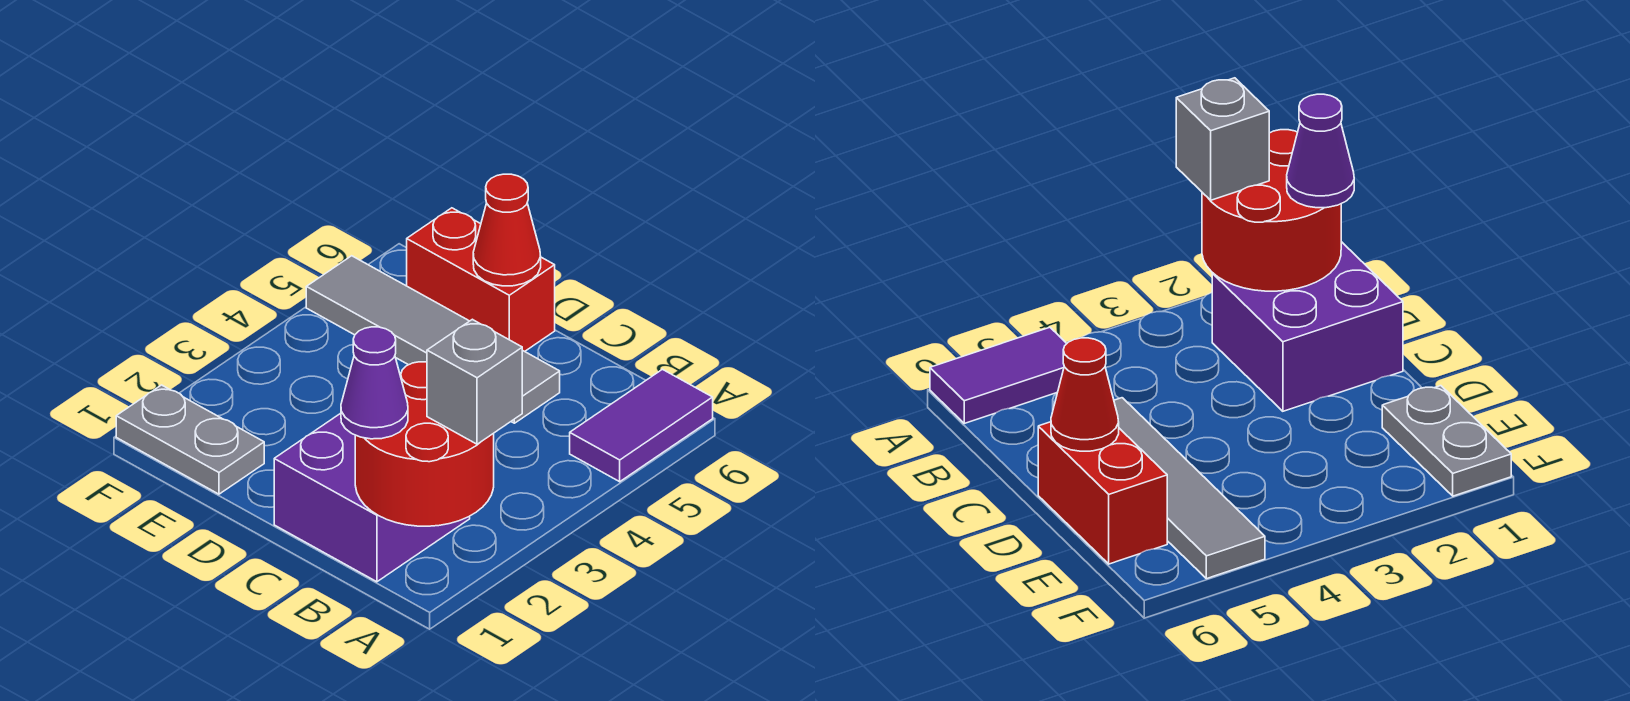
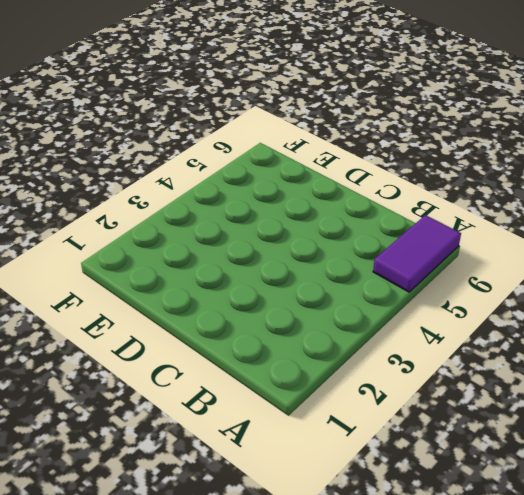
none -> purple 2x2 brick [274,413,470,582]
none -> grey 1x4 tile [306,256,560,423]

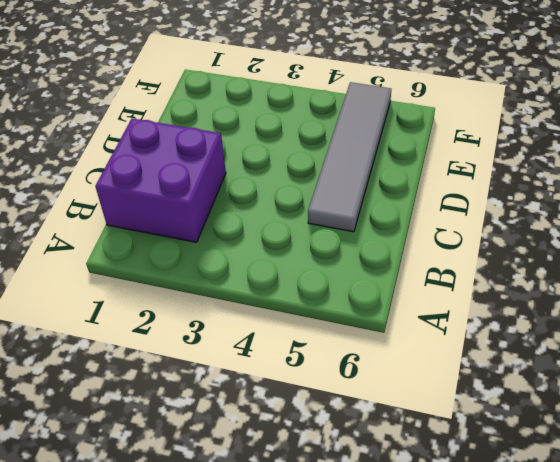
none -> purple 1x2 tile [570,369,713,482]
none -> red 1x2 brick [407,208,555,351]

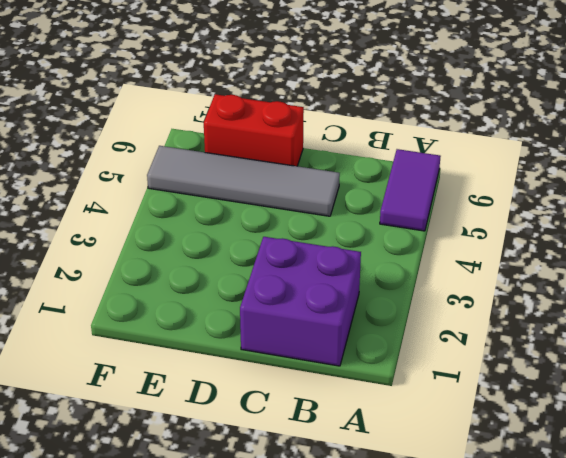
none -> grey 1x2 plate [116,385,264,494]
none -> red 2x2 round brick [355,362,494,526]

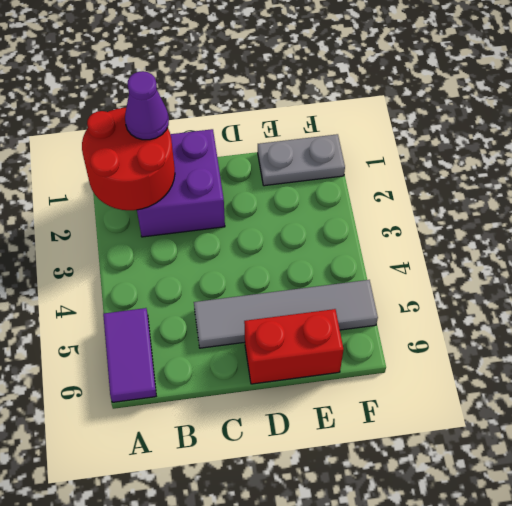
none -> red 1x1 cone [473,174,541,286]
none -> grey 1x1 brick [427,319,522,444]

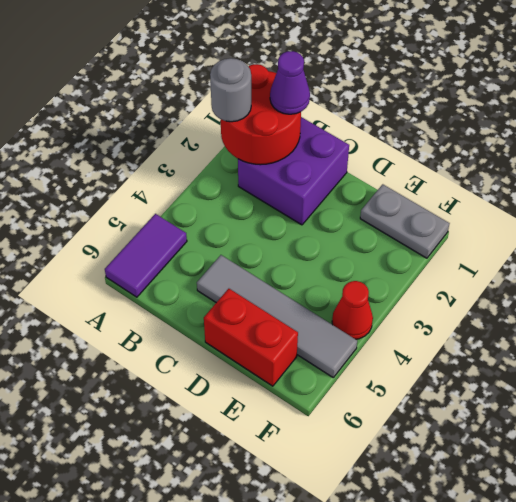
grey 1x1 round brick [210,58,251,122] -> grey 1x1 brick [427,319,522,444]
red 1x1 cone [332,281,373,339] -> red 1x1 cone moved to [473,174,541,286]

